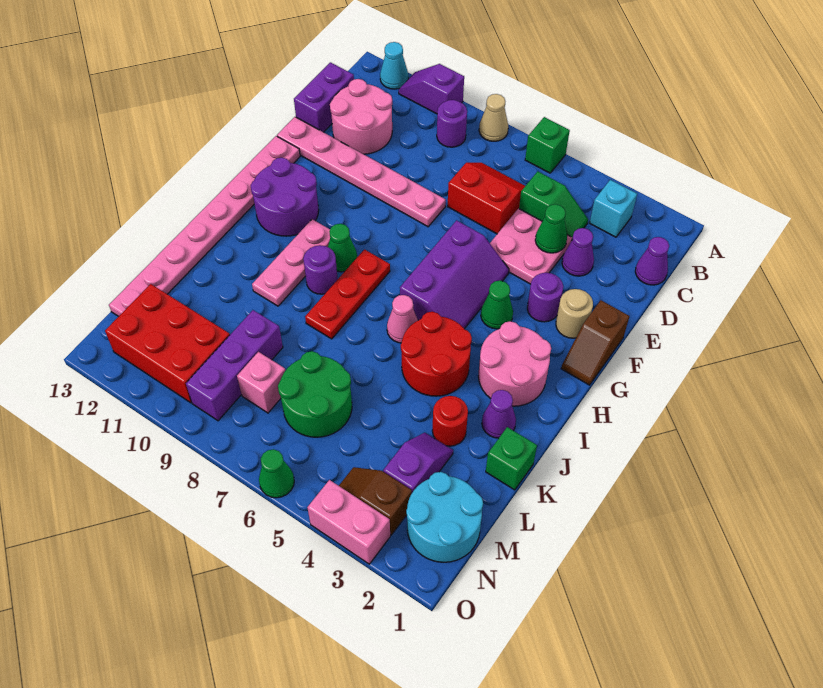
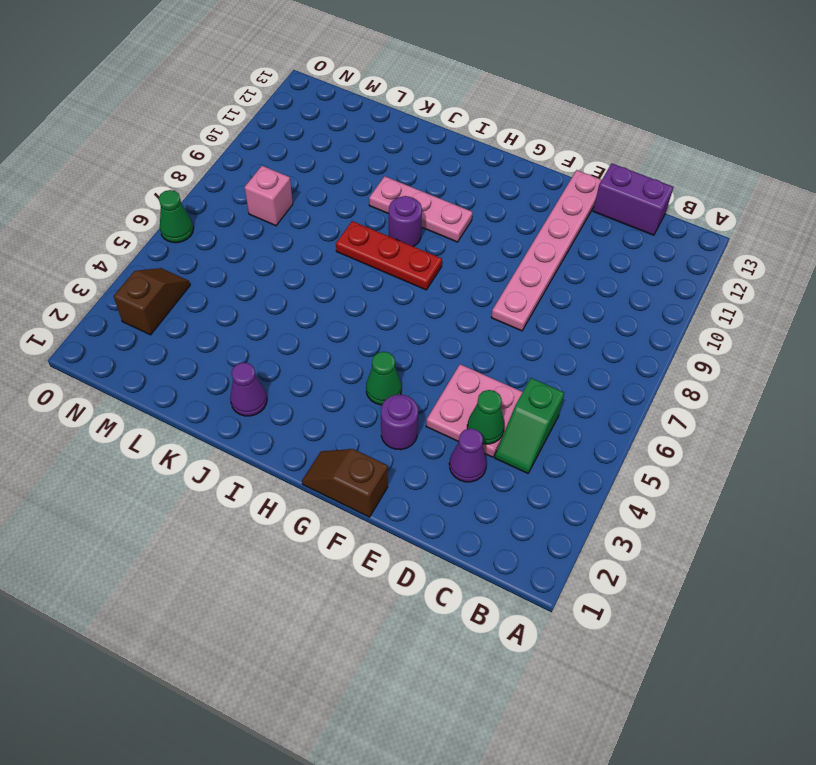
none -> green 1x1 brick [525,117,570,173]
none -> tan 1x1 cone [479,94,508,141]
none -> purple 1x2 slope [399,64,464,114]
none -> cyan 1x1 cone [380,42,408,89]

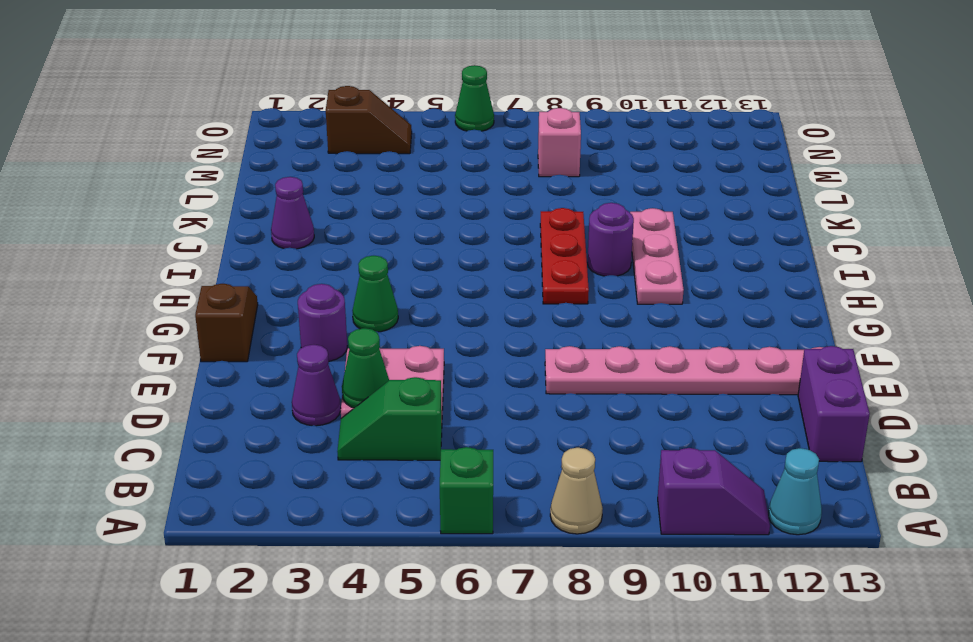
none -> cyan 1x1 brick [590,180,637,237]
none -> purple 1x1 round brick [437,100,467,147]
none -> purple 1x1 cone [635,237,669,285]
none -> red 2x2 slope [448,163,525,234]

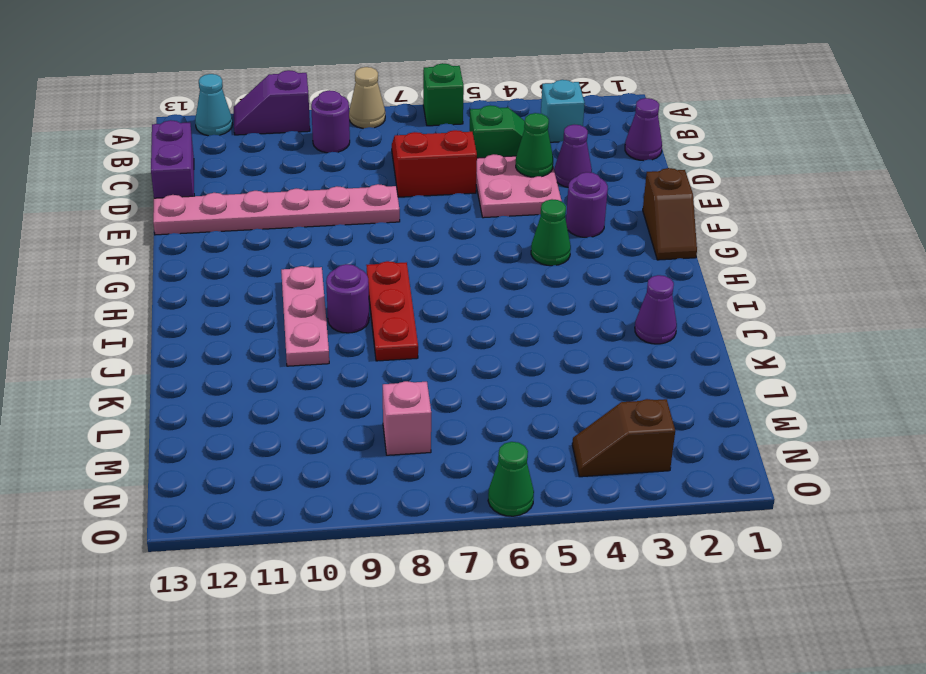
none -> pink 2x2 round brick [330,79,392,154]
none -> tan 1x1 round brick [556,289,593,338]
none -> purple 2x3 slope [400,220,509,329]
none -> pink 1x8 plate [109,136,300,316]

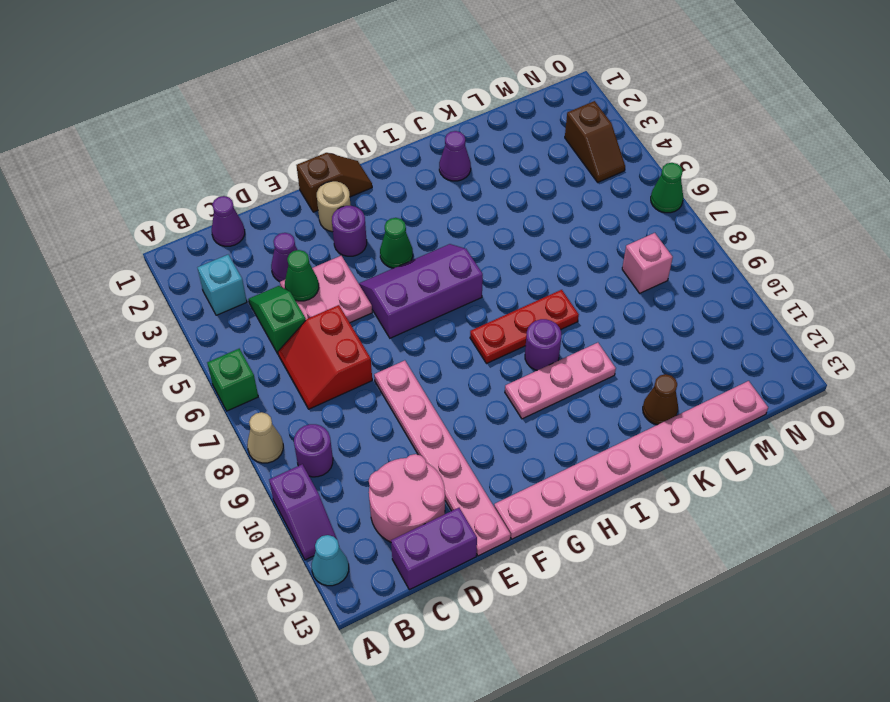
brown 1x1 cone [643,374,678,425] -> none
none -> purple 2x2 round brick [251,158,319,236]
none -> pink 2x2 round brick [478,321,551,406]
none -> green 1x1 cone [328,224,357,272]
none -> red 2x2 round brick [401,312,472,396]

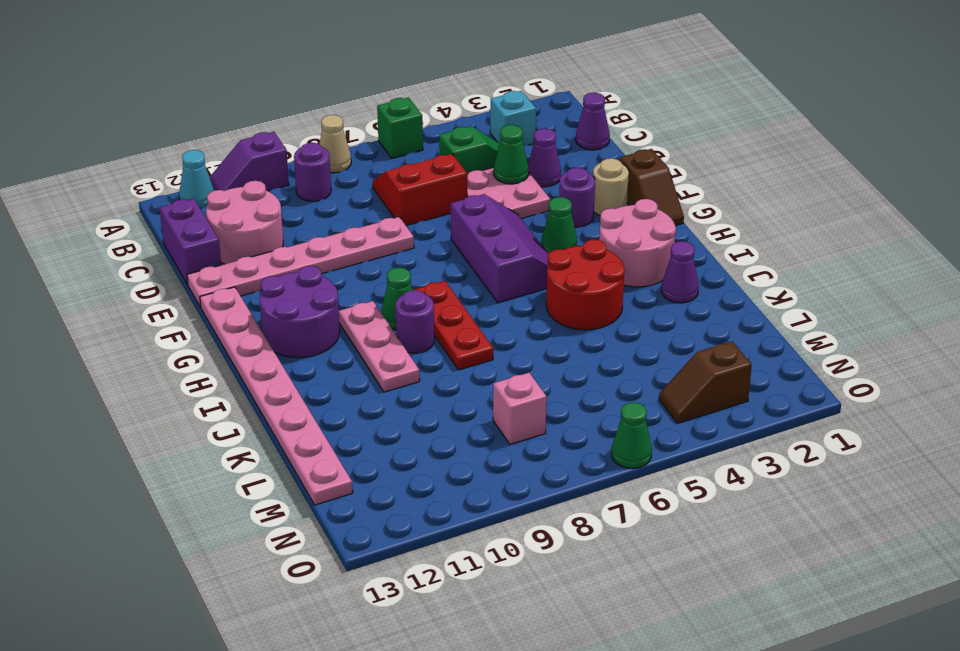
none -> pink 1x1 cone [387,295,418,343]
none -> green 1x1 brick [486,427,537,490]
none -> red 1x1 round brick [432,396,468,446]
none -> purple 1x2 slope [383,433,453,493]

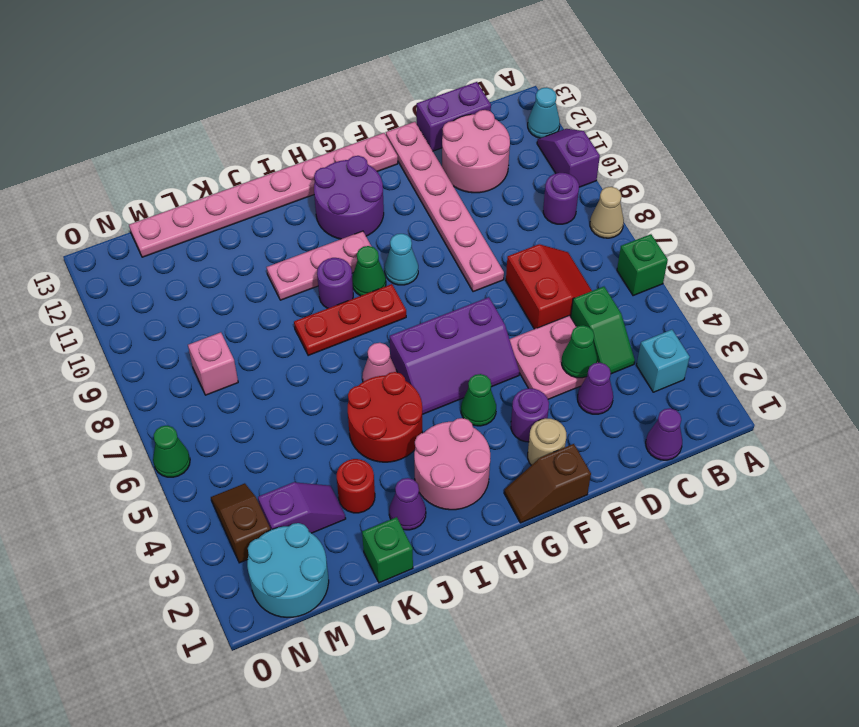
cyan 1x1 cone [385,234,418,285] -> none
none -> green 2x2 round brick [278,351,352,437]
none -> purple 1x3 brick [186,310,283,421]
none -> red 2x3 brick [105,284,230,403]
none -> pink 1x2 brick [307,480,390,564]

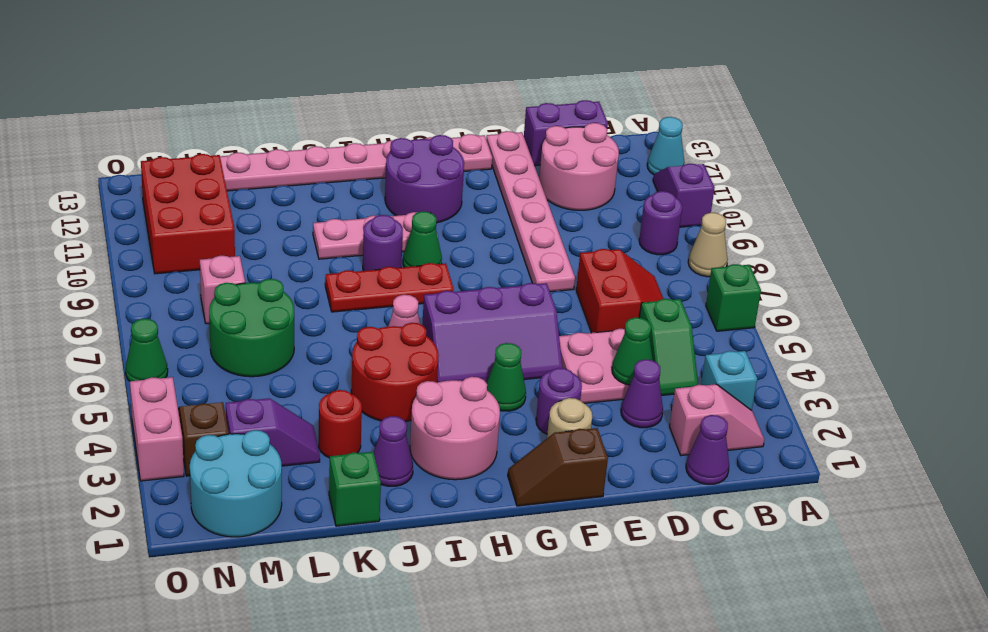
pink 1x2 slope [670,384,764,456] -> none
none -> purple 1x3 brick [186,310,283,421]

